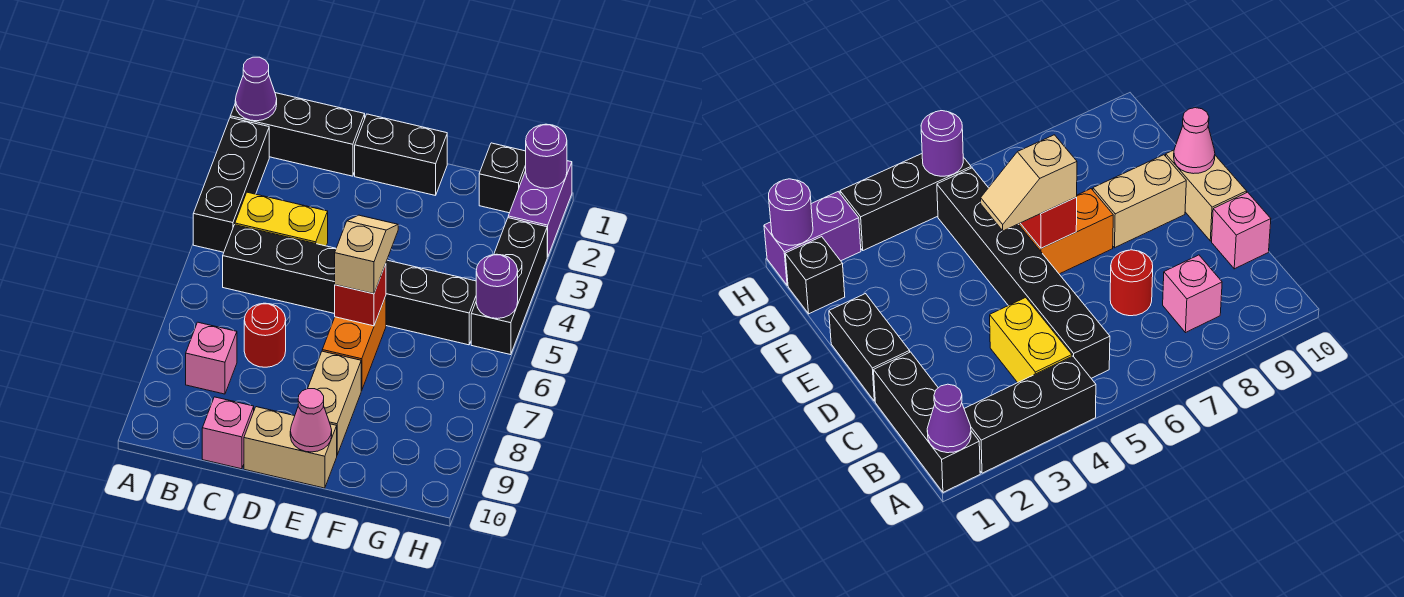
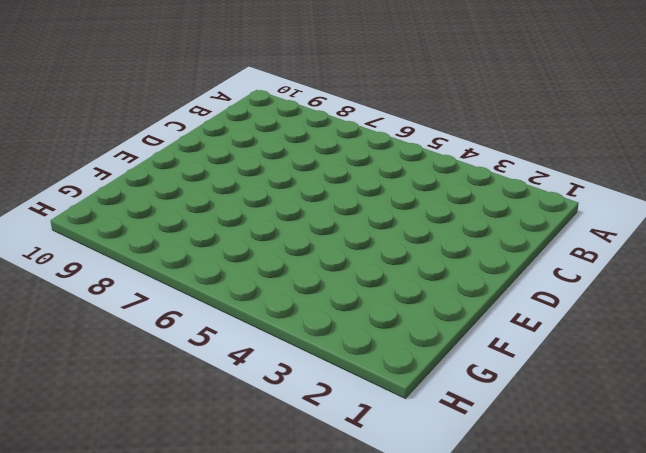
none -> black 1x3 brick [230,93,365,176]
none -> black 1x3 brick [193,118,269,252]
none -> yellow 1x2 brick [235,192,328,246]

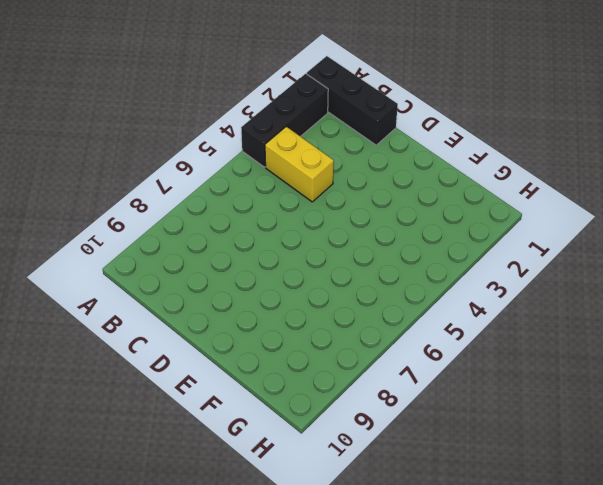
none -> black 1x6 brick [223,225,476,345]
none -> pink 1x1 brick [186,322,237,394]
none -> red 1x1 round brick [244,303,286,367]

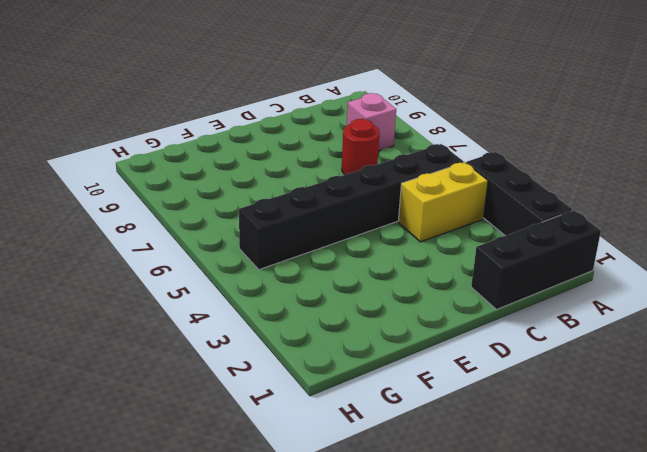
none -> pink 1x1 brick [202,397,254,469]
none -> black 1x2 brick [355,114,447,196]
none -> tan 1x2 brick [244,407,337,488]

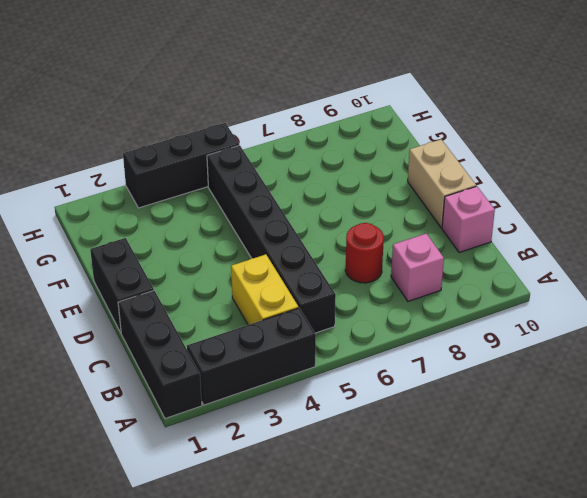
none -> orange 1x2 brick [322,296,386,391]
none -> tan 1x2 brick [308,351,361,455]
none -> black 1x1 brick [479,143,526,213]

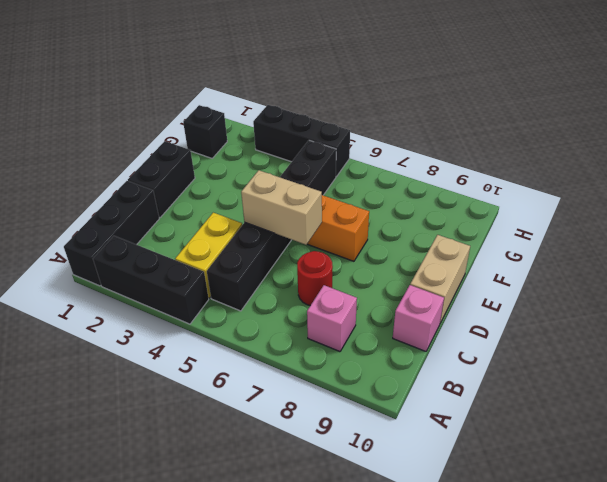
tan 1x2 brick [241,170,322,245] -> tan 1x2 brick moved to [308,351,361,455]
none -> purple 1x2 brick [508,161,572,257]
none -> purple 1x1 cone [235,57,277,121]
none -> red 1x1 brick [335,264,386,326]

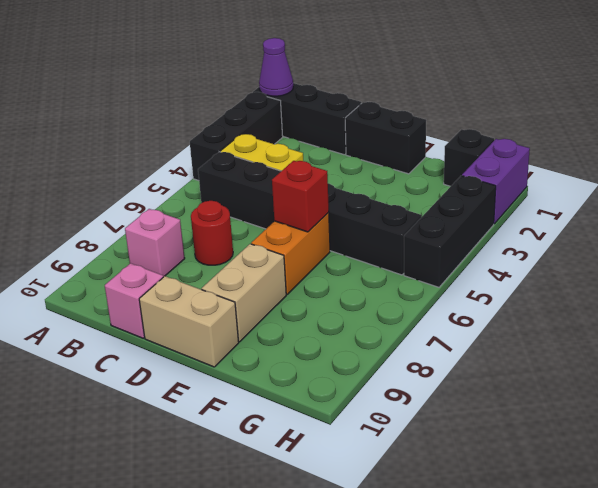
none -> pink 1x1 cone [290,389,332,452]
none -> purple 1x1 round brick [526,124,567,188]
none -> purple 1x1 round brick [476,254,518,319]

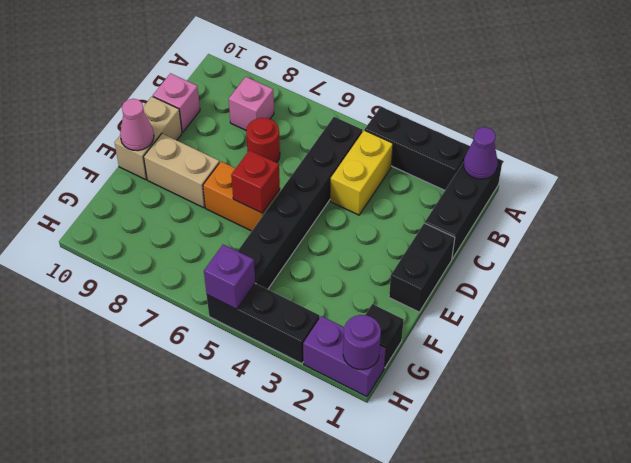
purple 1x1 brick [204,245,255,309] -> purple 1x1 round brick [476,254,518,319]
none -> tan 1x2 slope [335,215,398,294]

